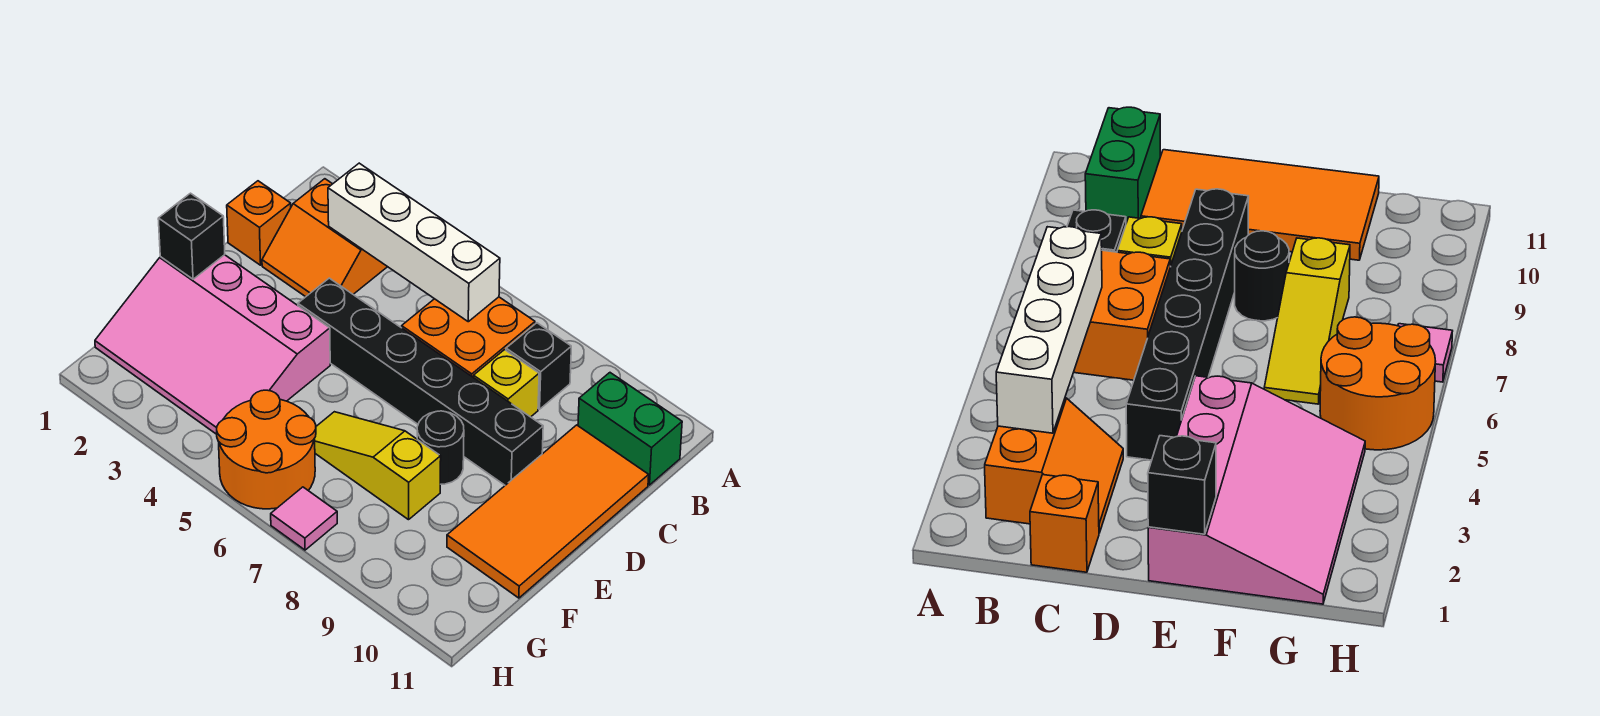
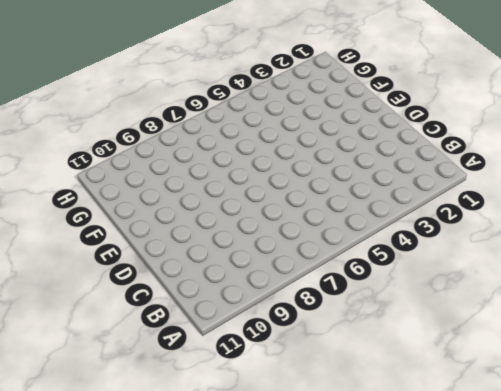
none -> orange 2x2 slope [262,179,387,297]
none -> orange 2x2 brick [402,297,535,377]
none -> black 1x1 brick [506,323,571,409]

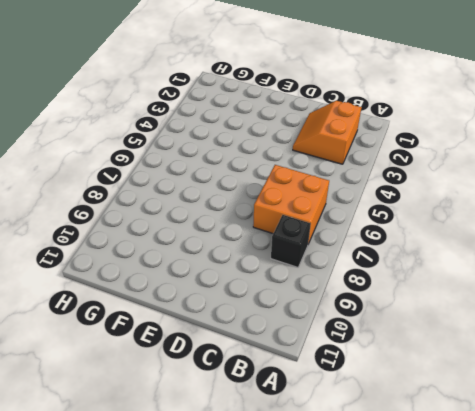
none -> green 1x2 brick [578,373,682,485]
none -> orange 1x1 brick [227,181,291,265]
none -> yellow 1x1 brick [473,350,539,417]

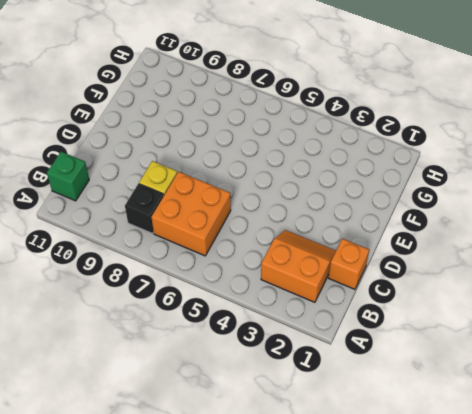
green 1x1 brick [47,152,89,201] -> green 1x2 brick [578,373,682,485]
none -> orange 2x4 tile [447,425,649,598]
none -> black 1x6 brick [298,278,543,485]
none -> pink 3x4 slope [95,255,330,434]

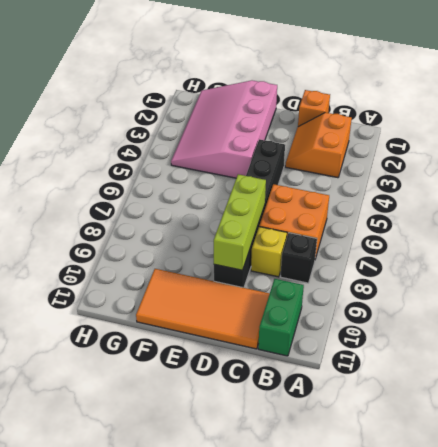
lime 1x3 brick [214,174,266,270] -> none
none -> black 1x1 round brick [417,411,464,484]
none -> yellow 1x3 slope [314,412,441,520]
none -> orange 2x2 round brick [217,390,316,509]

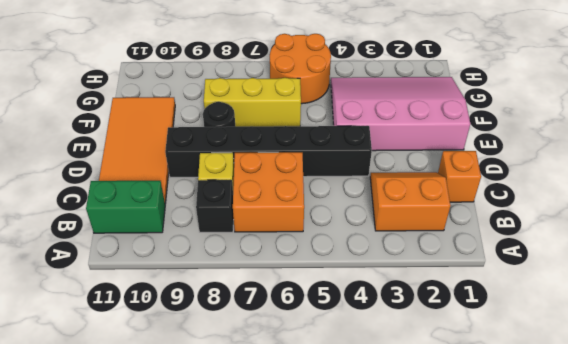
yellow 1x3 brick [204,78,301,127] -> yellow 1x3 slope [314,412,441,520]
none -> pink 1x1 tile [271,487,337,550]
none -> white 1x4 brick [328,163,500,322]
none -> black 1x1 brick [158,193,225,279]

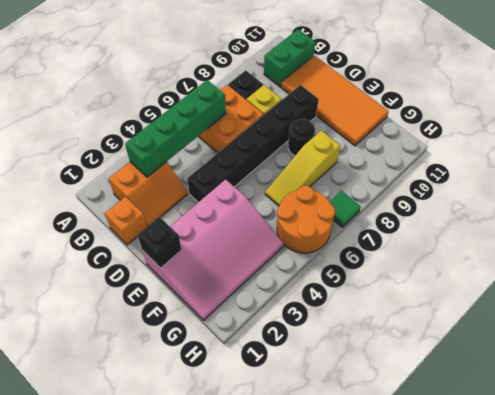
green 1x4 brick [125,80,226,177] -> white 1x4 brick [328,163,500,322]
green 1x1 tile [329,191,361,227] -> pink 1x1 tile [271,487,337,550]

